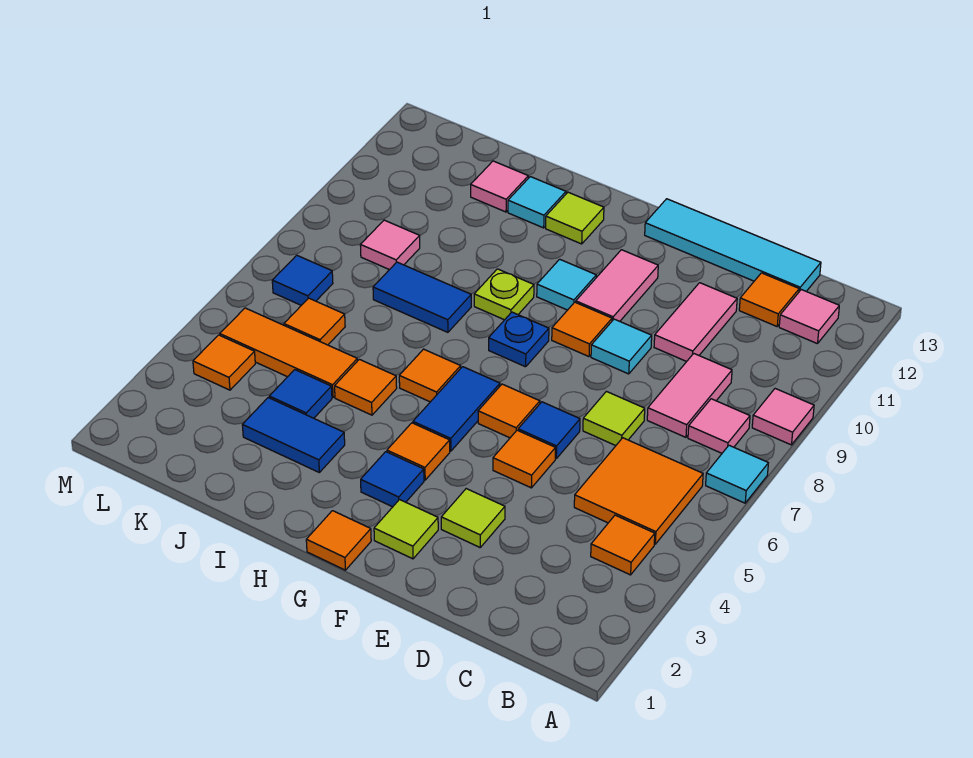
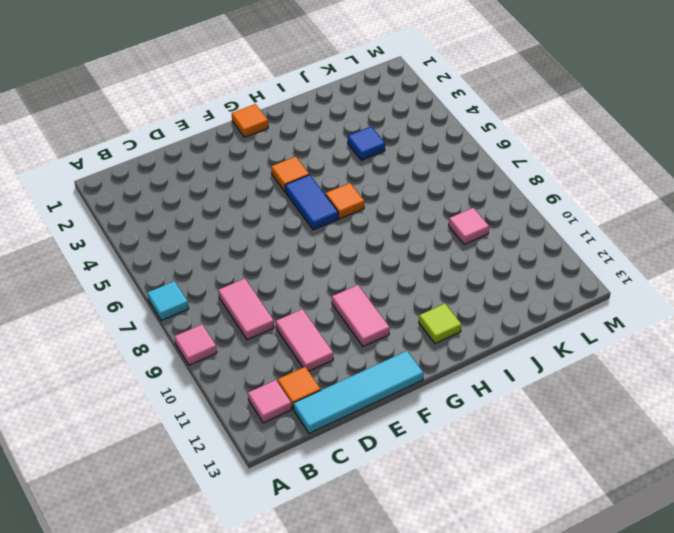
none -> orange 1x1 tile [591,515,655,575]
none -> orange 2x2 tile [574,438,703,544]
none -> pink 1x1 tile [688,399,750,453]
none -> lime 1x1 tile [583,391,645,446]

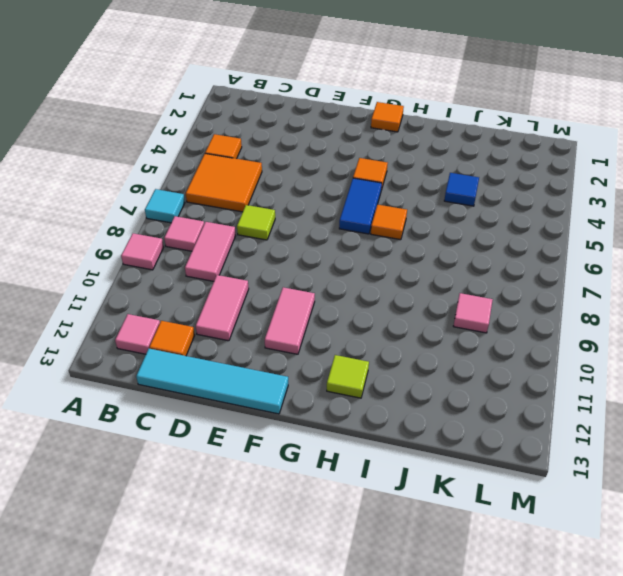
none -> lime 1x1 tile [441,489,505,547]
none -> orange 1x1 tile [493,430,555,488]
none -> blue 1x1 tile [518,402,580,458]
none -> cyan 1x1 tile [591,319,652,374]

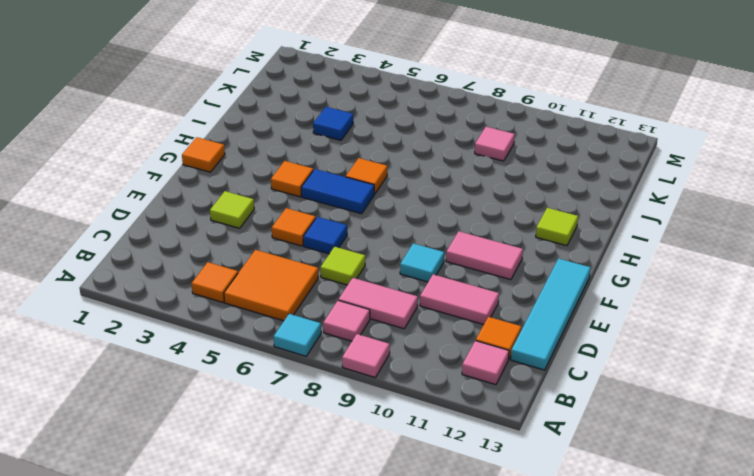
none -> lime 1x1 tile [374,500,438,559]
none -> orange 1x1 tile [478,384,540,438]
none -> orange 1x1 tile [552,302,612,357]
none -> blue 1x1 tile [361,452,424,507]

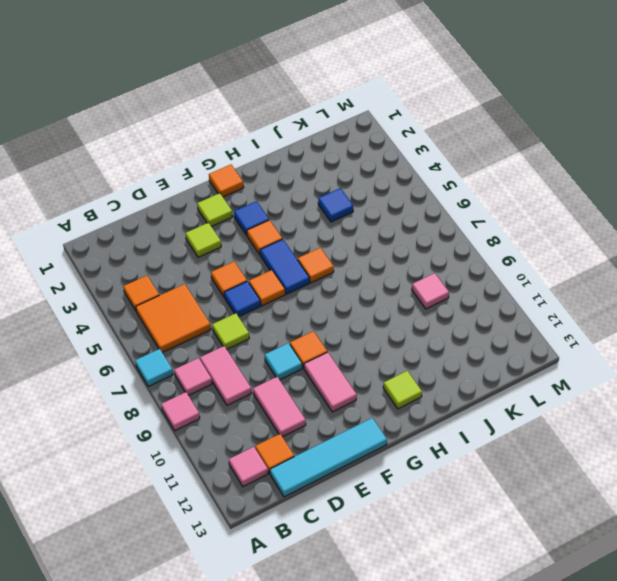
none -> blue 1x1 plate [489,312,549,367]
none -> cyan 1x1 tile [537,259,596,310]
none -> lime 1x1 plate [474,269,534,320]
none -> blue 1x2 tile [242,398,345,472]

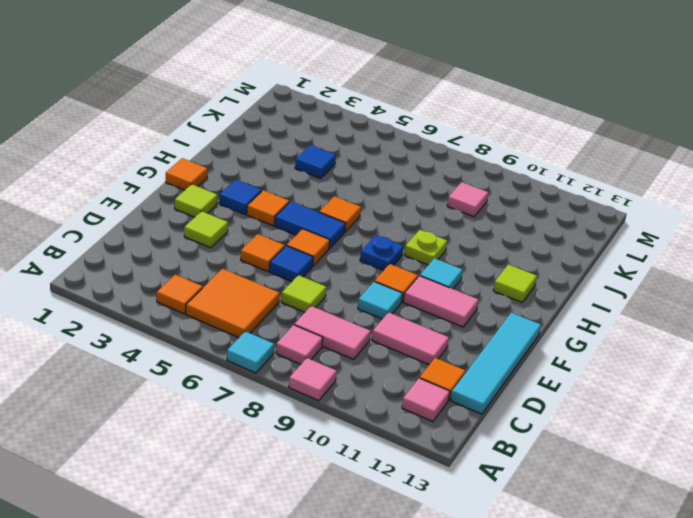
none -> blue 1x2 tile [242,398,345,472]
none -> orange 1x1 tile [335,359,397,415]
none -> blue 1x2 tile [373,262,471,332]
none -> cyan 1x1 tile [508,177,566,228]

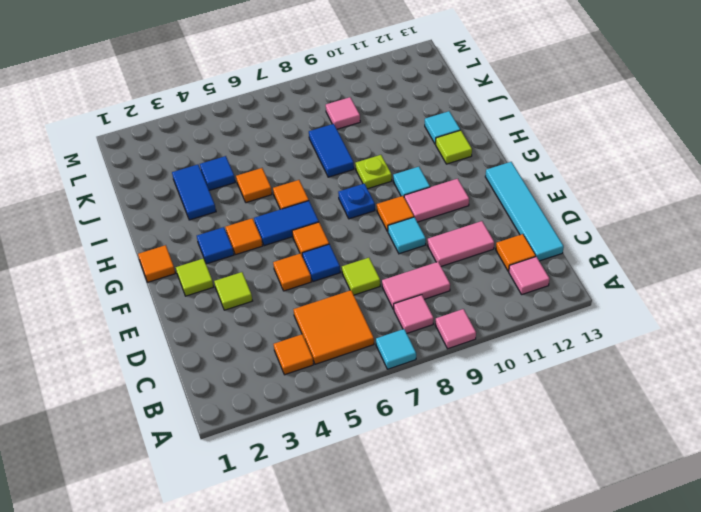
none -> orange 1x3 tile [220,308,357,397]
none -> pink 1x1 tile [471,161,528,212]
none -> orange 1x1 tile [284,298,345,345]
none -> orange 1x1 tile [193,335,255,390]

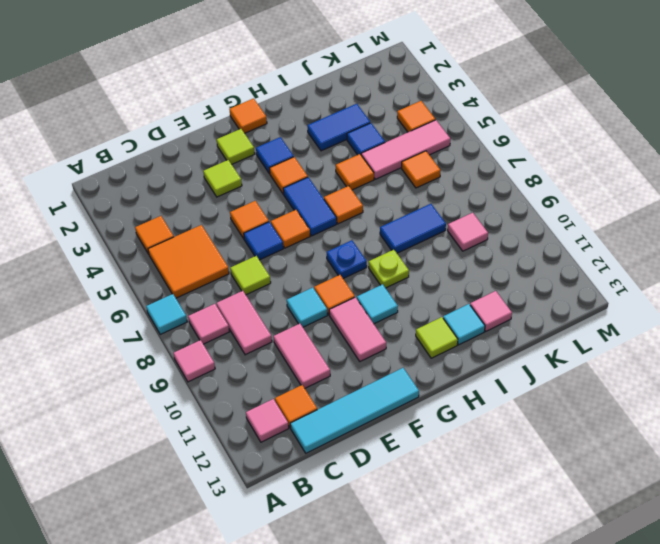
pink 1x3 tile [361,120,450,179] -> orange 1x3 tile [220,308,357,397]
none -> blue 1x1 tile [272,255,333,305]

